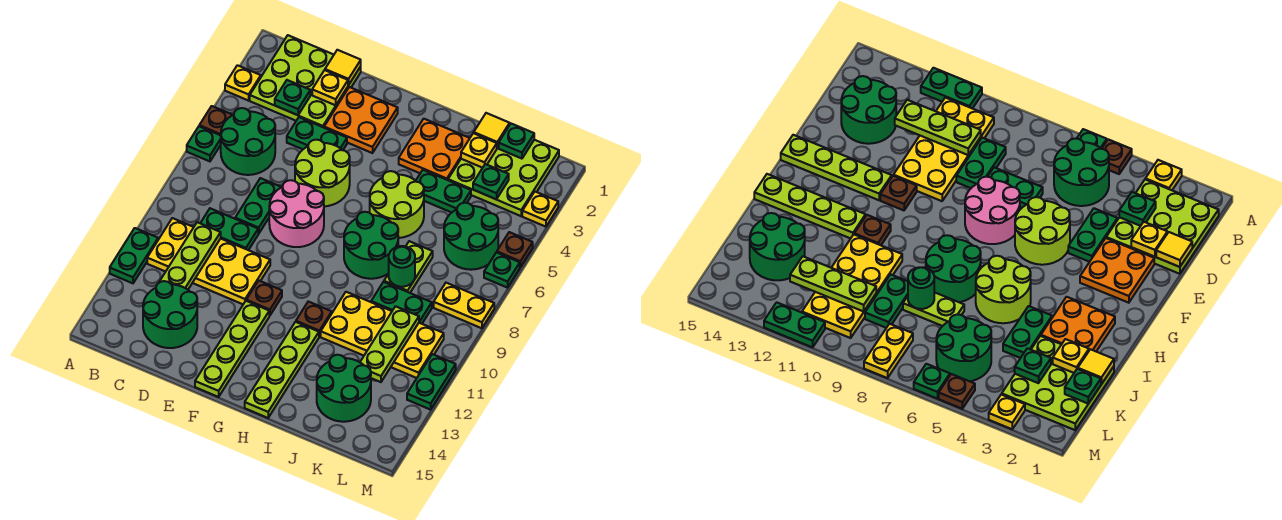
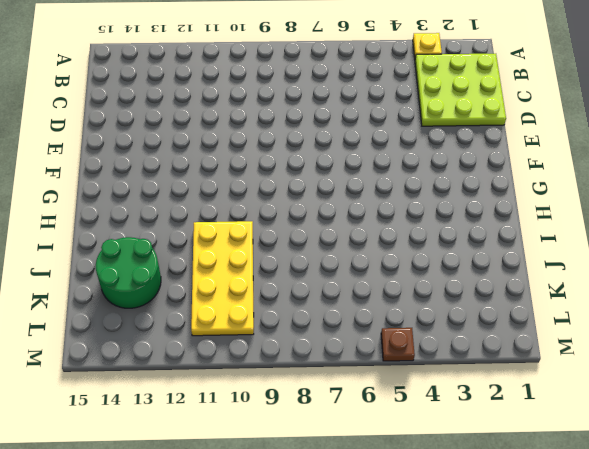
none -> brown 1x1 plate [199,106,232,135]
none -> green 1x1 plate [187,126,221,161]
none -> green 1x2 plate [110,228,158,283]
none -> green 2x2 round brick [221,108,275,175]

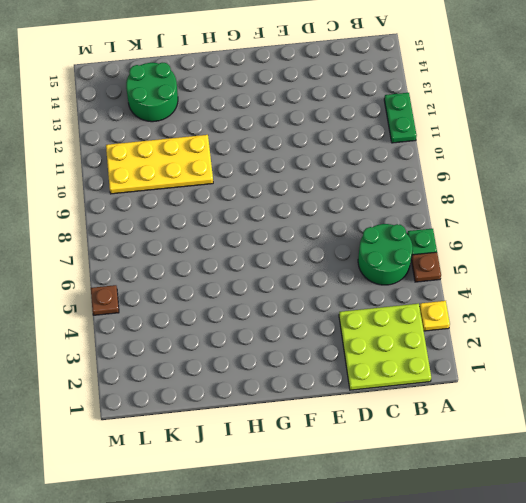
none -> yellow 2x4 plate [147,218,270,304]
none -> green 1x2 plate [200,208,258,250]
none -> green 2x2 round brick [143,281,197,348]
none -> green 1x2 plate [287,117,347,150]

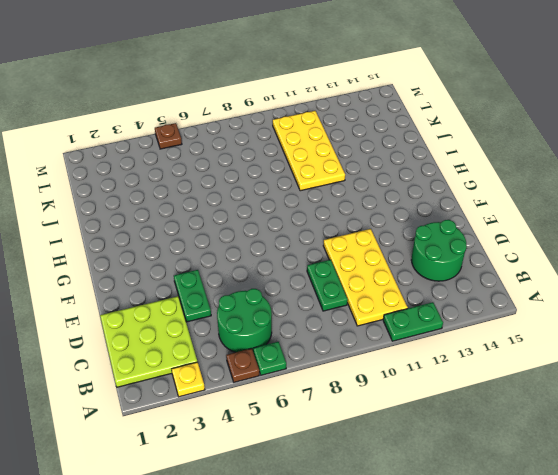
none -> green 1x2 plate [235,178,281,234]
none -> orange 2x2 plate [324,87,398,153]
none -> lime 2x2 round brick [295,140,350,206]
none -> pink 2x2 round brick [269,180,324,247]

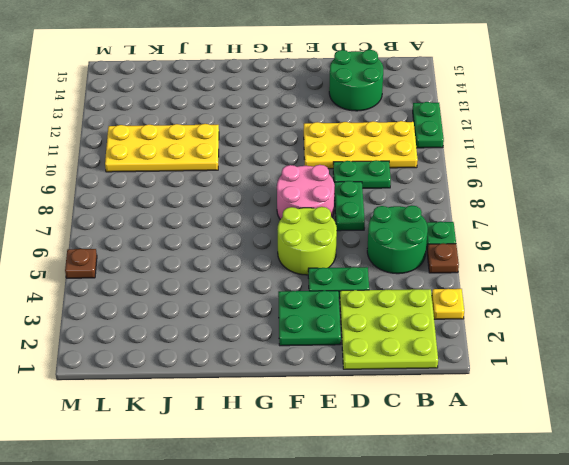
green 2x2 plate [278,291,341,346] -> orange 2x2 plate [324,87,398,153]
none -> brown 1x1 plate [246,281,282,316]
none -> lime 1x4 plate [195,301,269,397]
none -> orange 2x2 plate [399,119,470,180]
none -> lime 2x2 round brick [370,171,424,238]

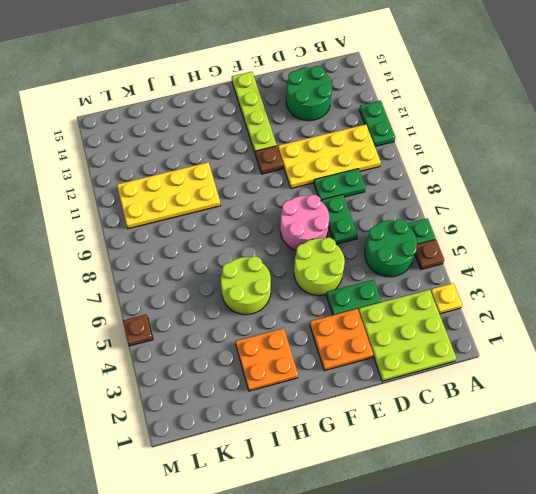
none -> green 2x2 round brick [344,212,398,279]
none -> brown 1x1 plate [296,302,332,337]
none -> lime 1x4 plate [245,322,319,418]
none -> green 1x2 plate [416,170,471,213]

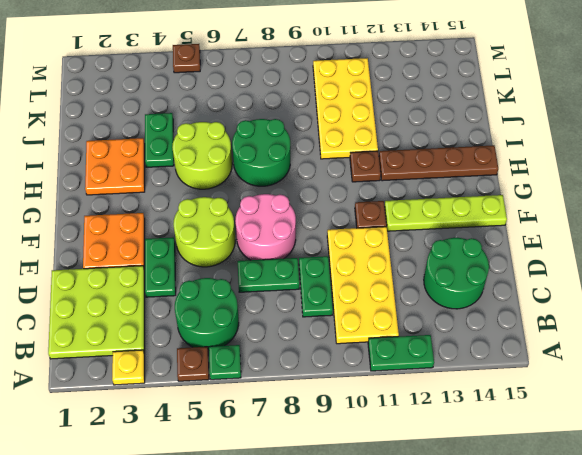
brown 1x4 plate [379,145,498,181] -> lime 1x4 plate [245,322,319,418]
none -> lime 3x3 plate [448,140,559,216]
none -> lime 1x2 plate [384,241,433,293]
none -> green 1x2 plate [371,282,432,324]
none -> green 2x2 round brick [317,355,371,422]

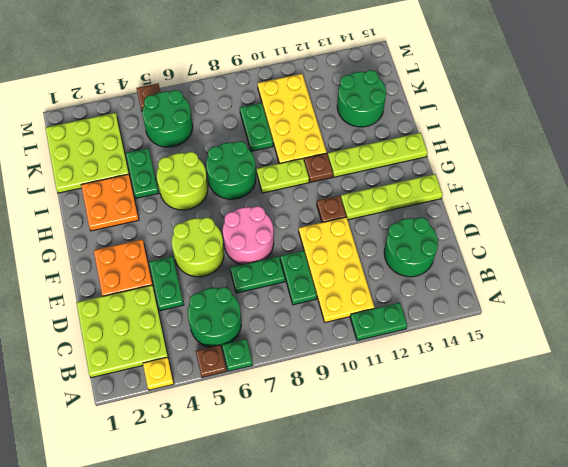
lime 1x2 plate [256,158,309,193] -> lime 1x2 plate moved to [384,241,433,293]
none -> yellow 1x2 plate [434,283,494,328]
none -> yellow 1x1 plate [522,192,558,227]
none -> green 1x1 plate [484,252,520,288]
none -> green 1x2 plate [407,354,456,410]

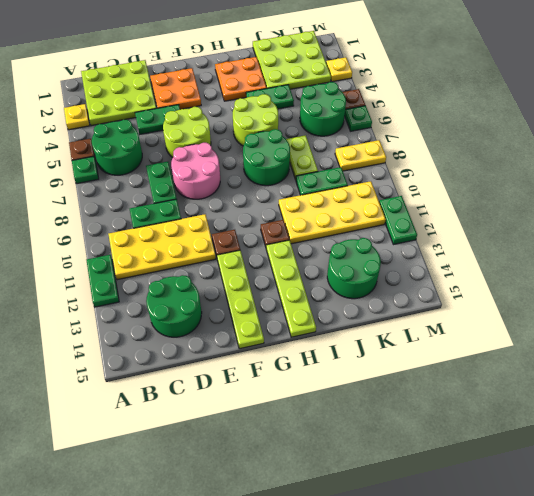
none -> green 1x1 plate [275,80,310,115]
none -> lime 1x3 plate [159,222,221,290]
none -> yellow 1x1 tile [325,50,361,85]
none -> yellow 1x1 plate [312,70,348,105]

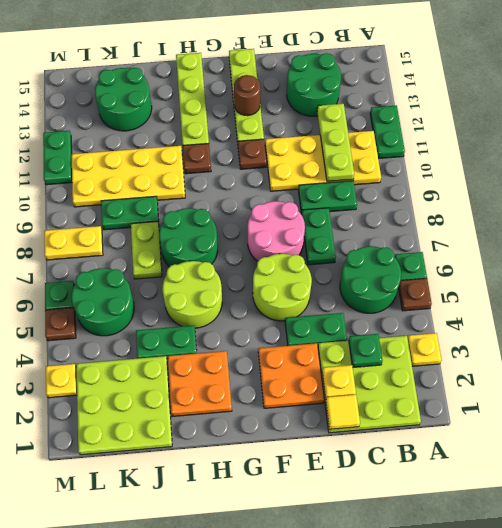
brown 1x1 round brick [234,75,260,116] -> none
none -> yellow 1x1 tile [474,113,510,148]
none -> yellow 1x1 plate [461,133,497,168]
none -> green 1x1 round brick [388,246,415,287]
none -> green 1x1 plate [499,124,534,159]

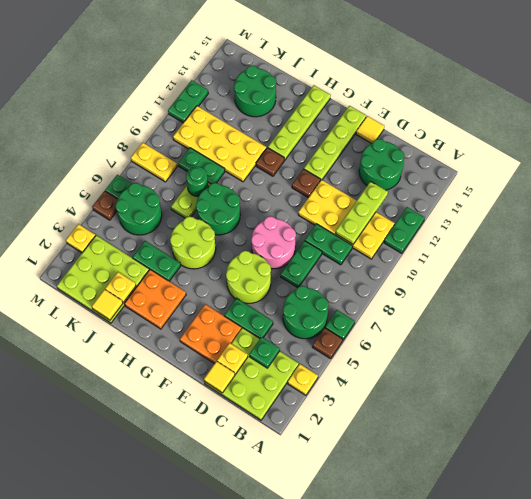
yellow 1x1 tile [356,116,384,144] -> none
none -> green 1x1 plate [499,124,534,159]
none -> green 1x1 plate [473,164,509,199]
none -> lime 1x3 plate [360,306,419,382]

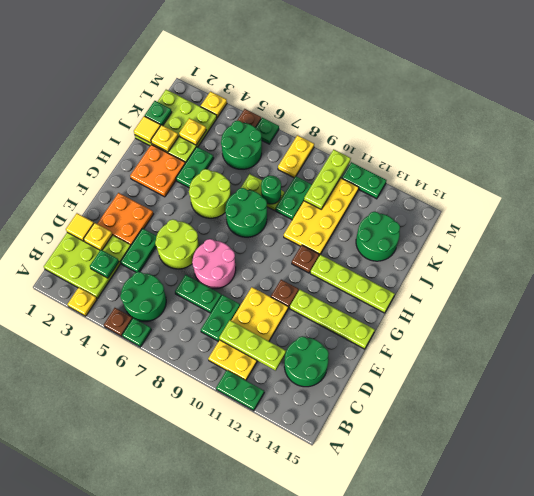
yellow 1x1 plate [179,118,206,145] -> green 1x1 plate [473,164,509,199]
lime 1x3 plate [304,150,351,209] -> lime 1x3 plate turned to [360,306,419,382]

